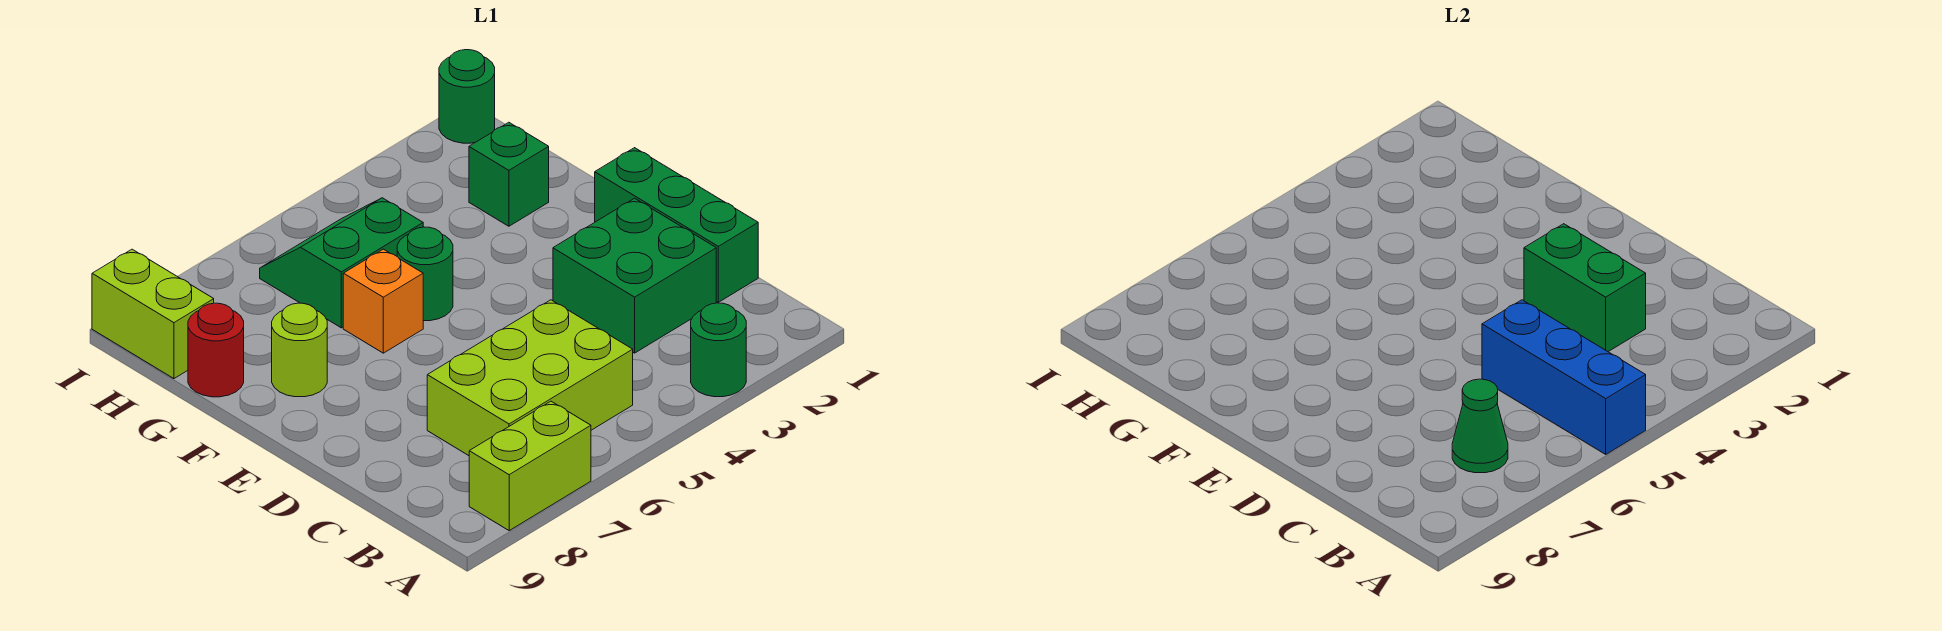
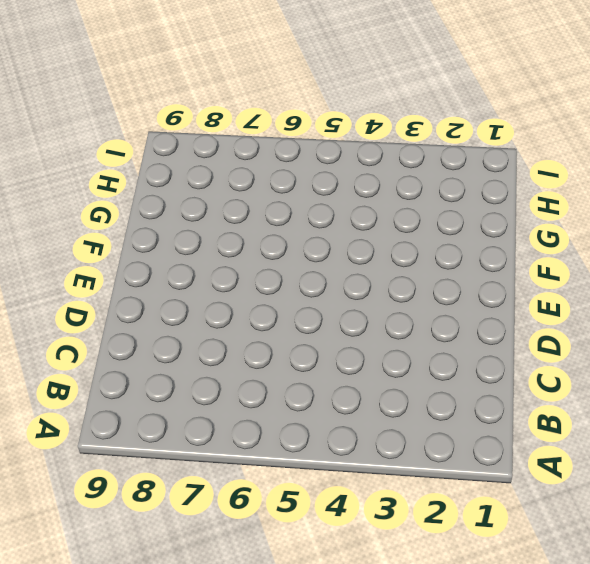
none -> green 1x1 round brick [691,303,746,397]
none -> lime 1x2 brick [469,401,591,530]
none -> lime 2x3 brick [427,300,633,456]

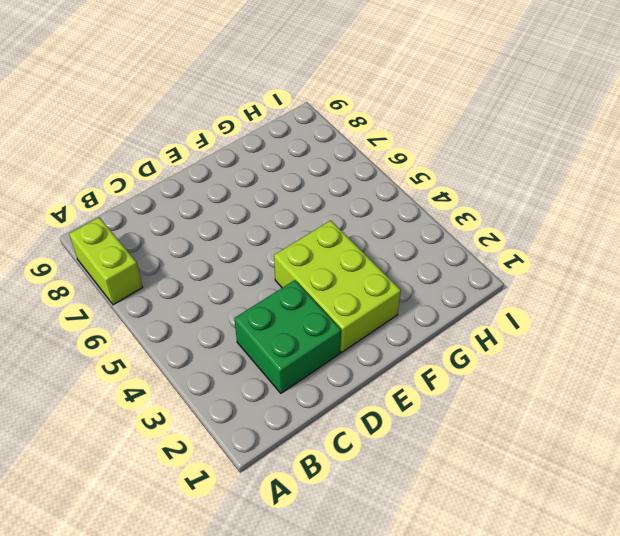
lime 2x3 brick [274,221,401,352] -> lime 2x3 brick moved to [427,300,633,456]
none -> green 1x1 round brick [691,303,746,397]
none -> green 1x3 brick [595,148,758,302]
none -> green 1x1 round brick [397,227,453,321]

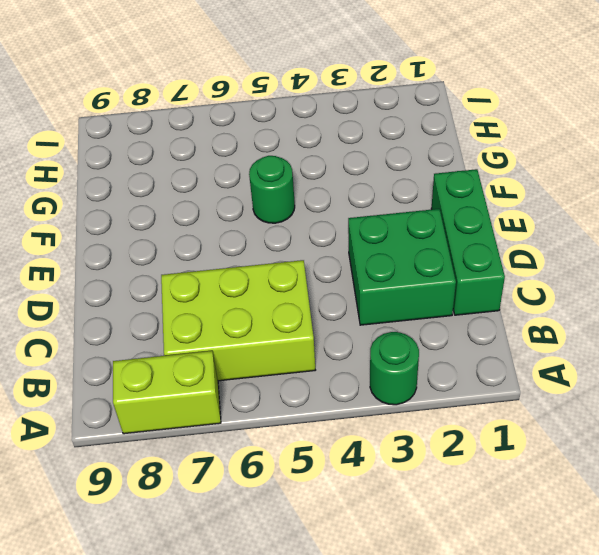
none -> orange 1x1 brick [343,249,423,353]
none -> lime 1x1 round brick [272,303,327,397]
none -> green 1x1 brick [469,122,549,226]

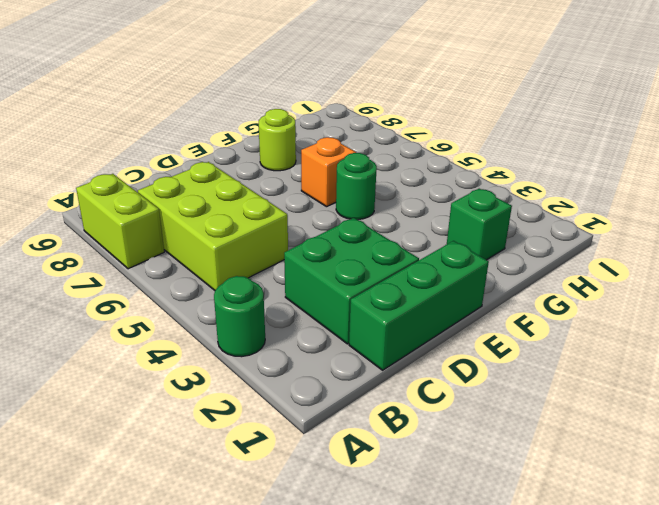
none -> green 2x2 slope [260,198,423,328]
none -> red 1x1 round brick [188,303,244,397]
none -> lime 1x2 brick [92,249,214,379]

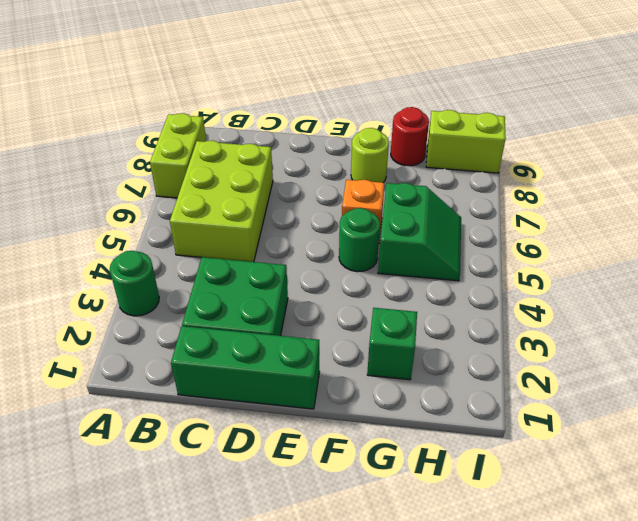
none -> green 1x1 round brick [439,50,495,143]
none -> blue 1x3 brick [1482,300,1646,454]
none -> green 1x1 cone [1452,379,1508,473]

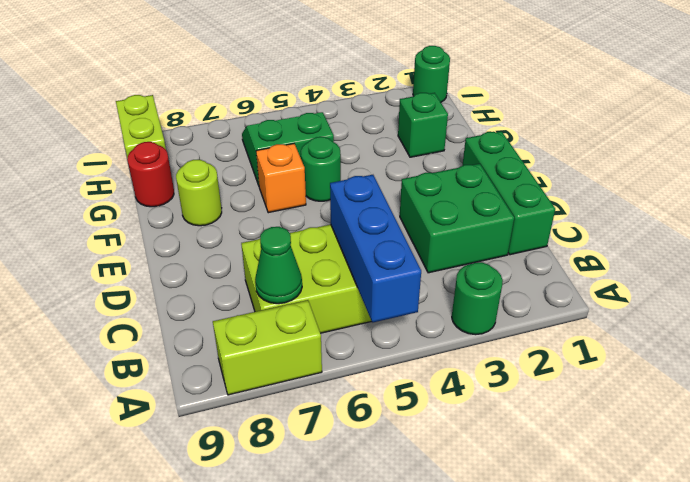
none -> green 1x2 brick [1524,224,1646,352]

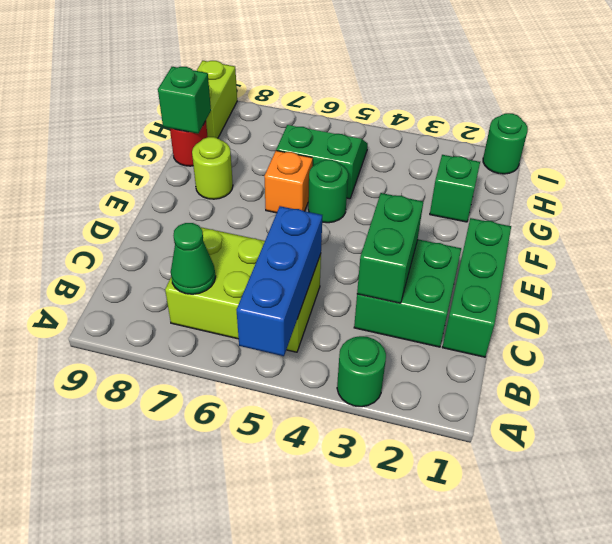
green 1x1 brick [158,67,211,134] -> none
none -> lime 1x2 brick [469,401,591,530]

